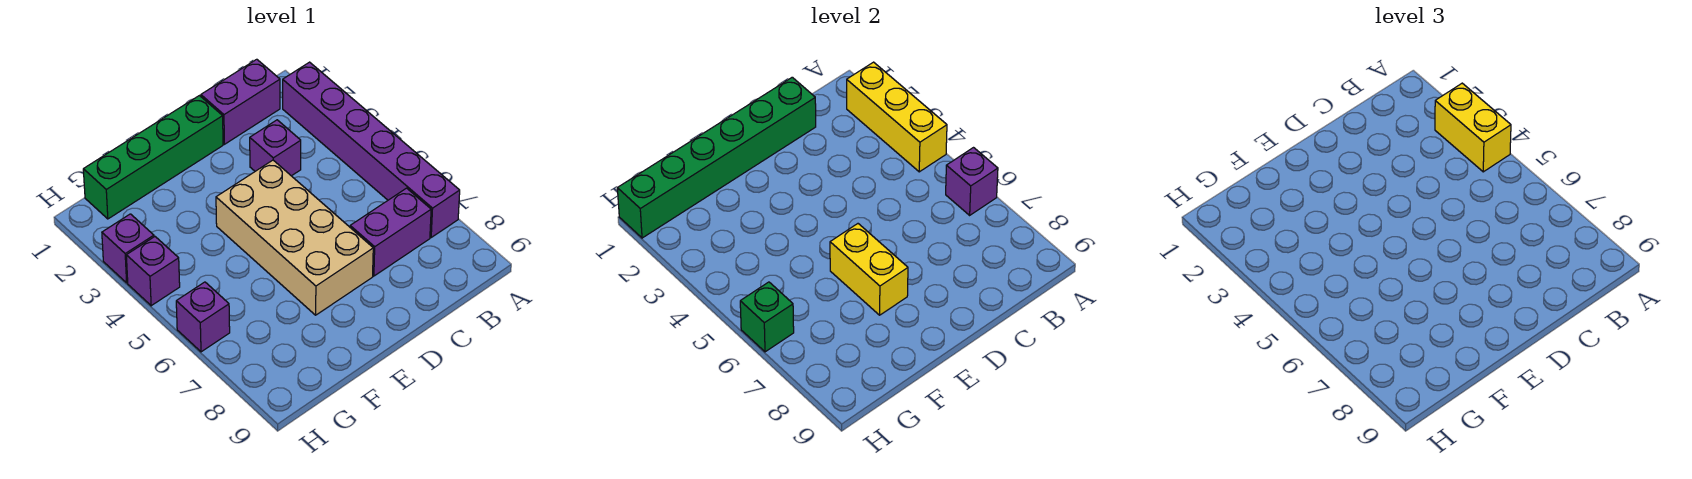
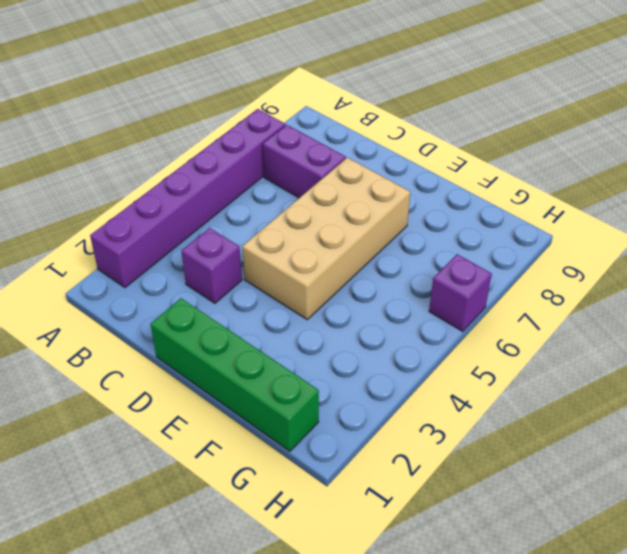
none -> purple 1x2 brick [201,59,280,144]
none -> purple 1x1 brick [102,214,154,283]
none -> purple 1x1 brick [126,237,180,306]

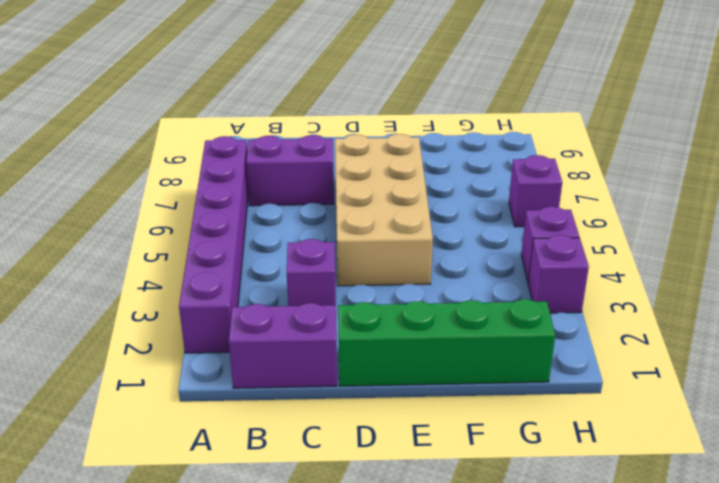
none -> yellow 1x3 brick [847,62,947,172]
none -> purple 1x1 brick [946,148,998,215]
none -> green 1x6 brick [617,77,816,238]

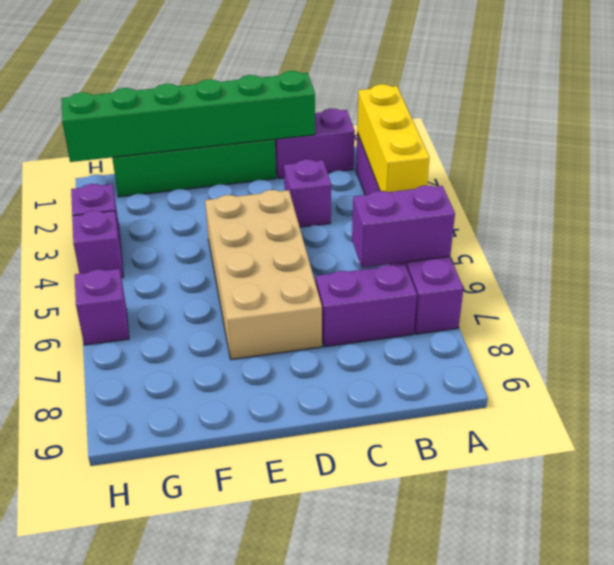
purple 1x2 brick [352,185,455,268] -> purple 1x1 brick [946,148,998,215]
none -> yellow 1x2 brick [830,224,908,315]
none -> green 1x1 brick [740,282,794,352]
none -> yellow 1x2 brick [1435,83,1511,172]

